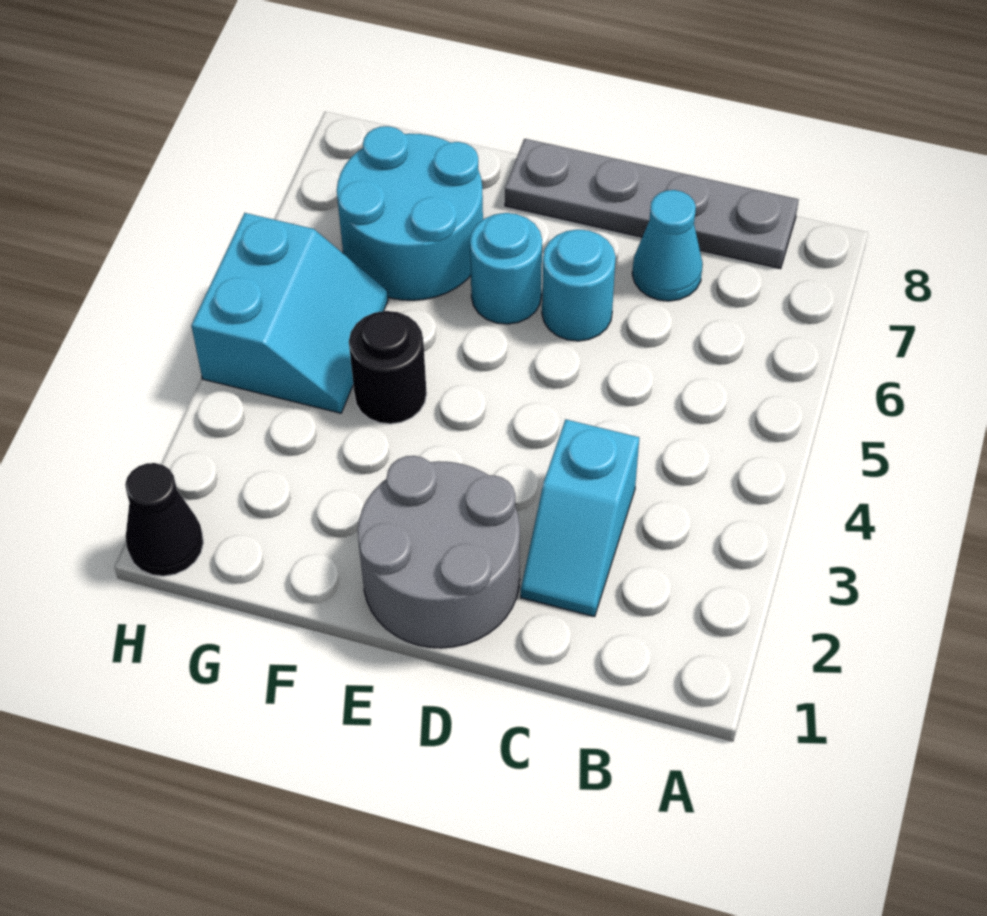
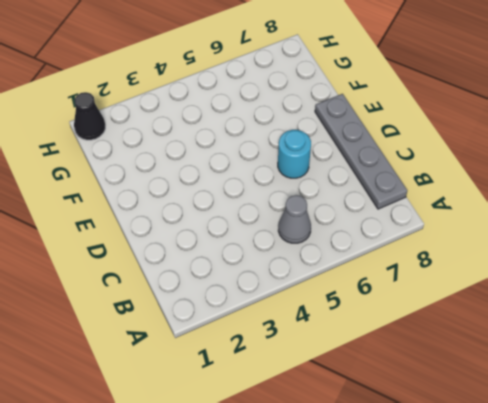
grey 1x1 cone [278,195,311,243] -> none
none -> cyan 1x2 slope [521,419,639,617]
none -> cyan 1x1 cone [632,190,703,301]

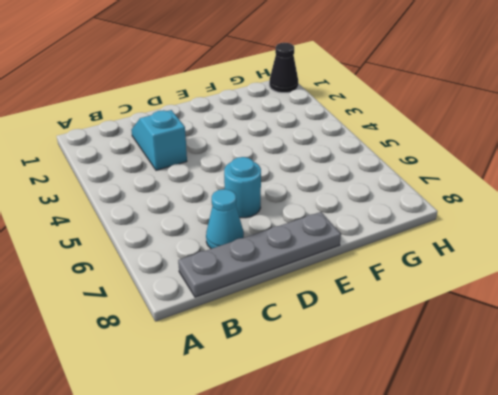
none -> grey 2x2 round brick [358,456,520,648]
none -> cyan 1x1 round brick [470,213,542,324]

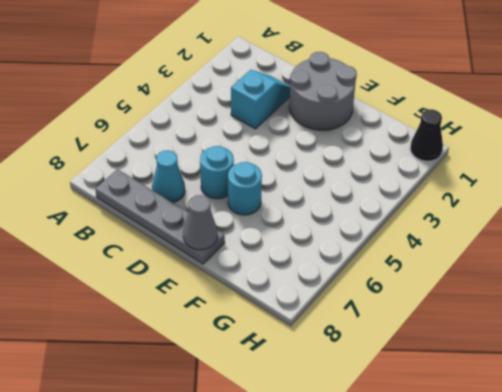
grey 1x1 cone [183,195,218,250] -> none
none -> black 1x1 round brick [349,311,427,424]
none -> cyan 2x2 round brick [337,126,483,300]

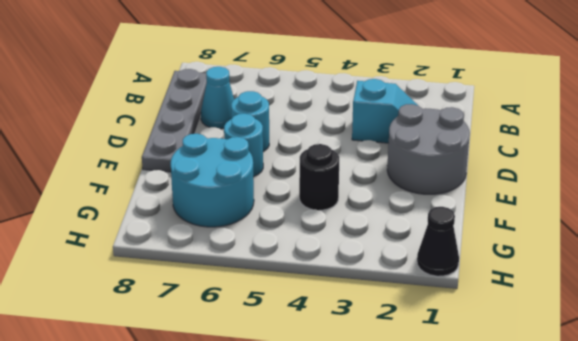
none -> cyan 2x2 slope [191,213,388,413]

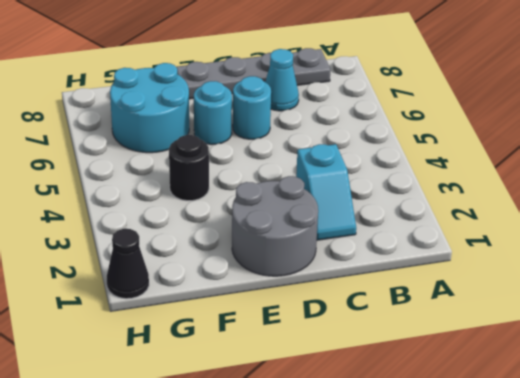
none -> cyan 2x2 slope [191,213,388,413]

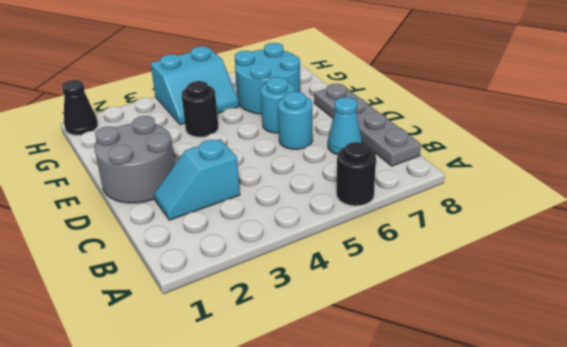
black 1x1 round brick [337,142,376,206] -> none

